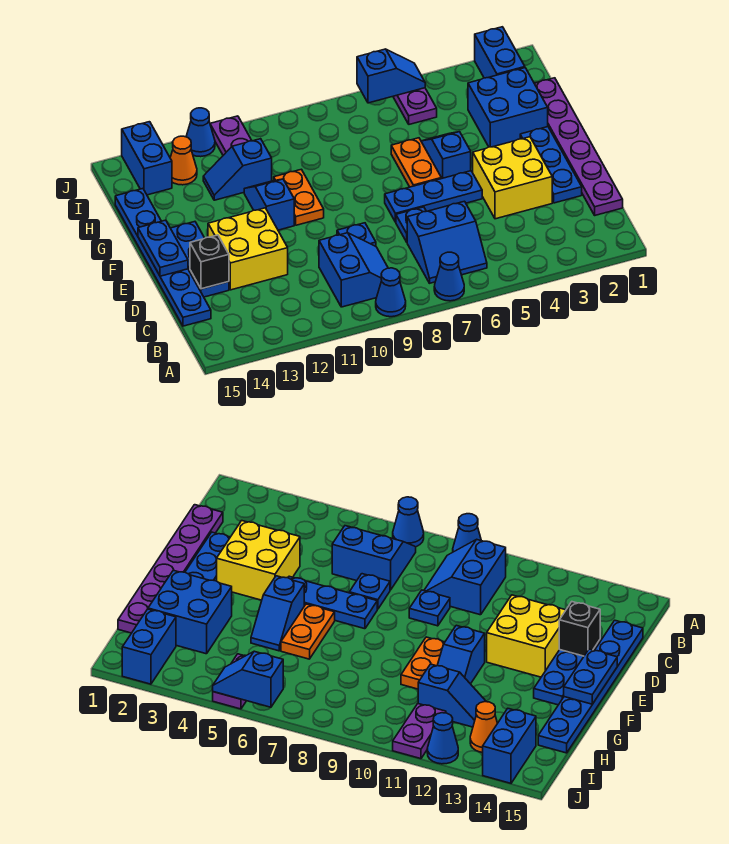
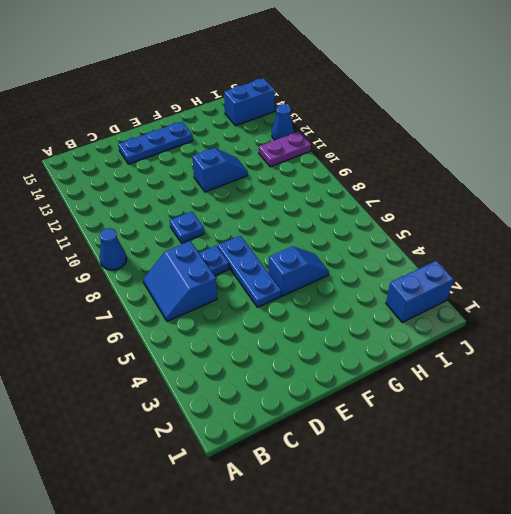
none -> blue 1x1 cone [434,252,464,301]
none -> blue 2x2 slope [319,233,388,307]
none -> purple 1x6 plate [534,78,623,215]

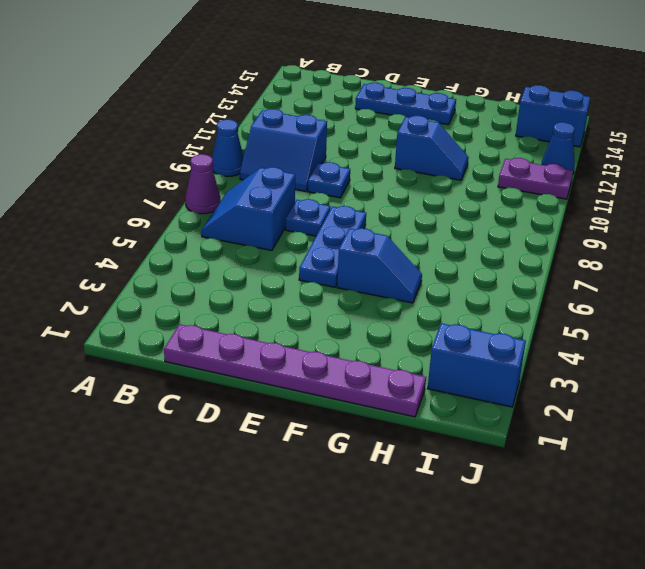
purple 1x1 cone [185,154,221,214] -> blue 1x1 cone [434,252,464,301]
none -> blue 1x6 plate [115,189,211,326]
none -> blue 1x3 plate [520,127,582,203]
none -> yellow 2x2 brick [473,137,552,219]

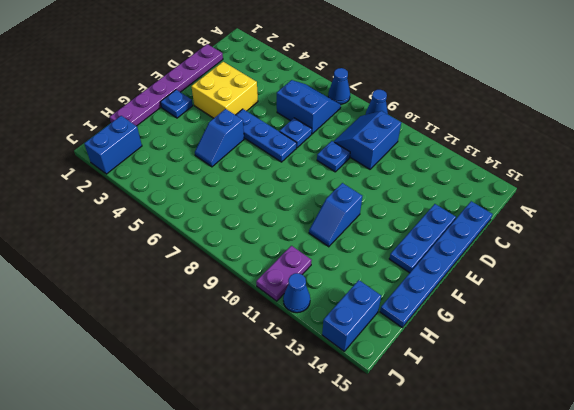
blue 1x1 plate [160,90,193,118] -> blue 1x3 plate [520,127,582,203]
none -> yellow 2x2 brick [208,208,288,290]
none -> orange 1x2 plate [391,138,441,187]
none -> orange 1x2 plate [274,169,324,225]

